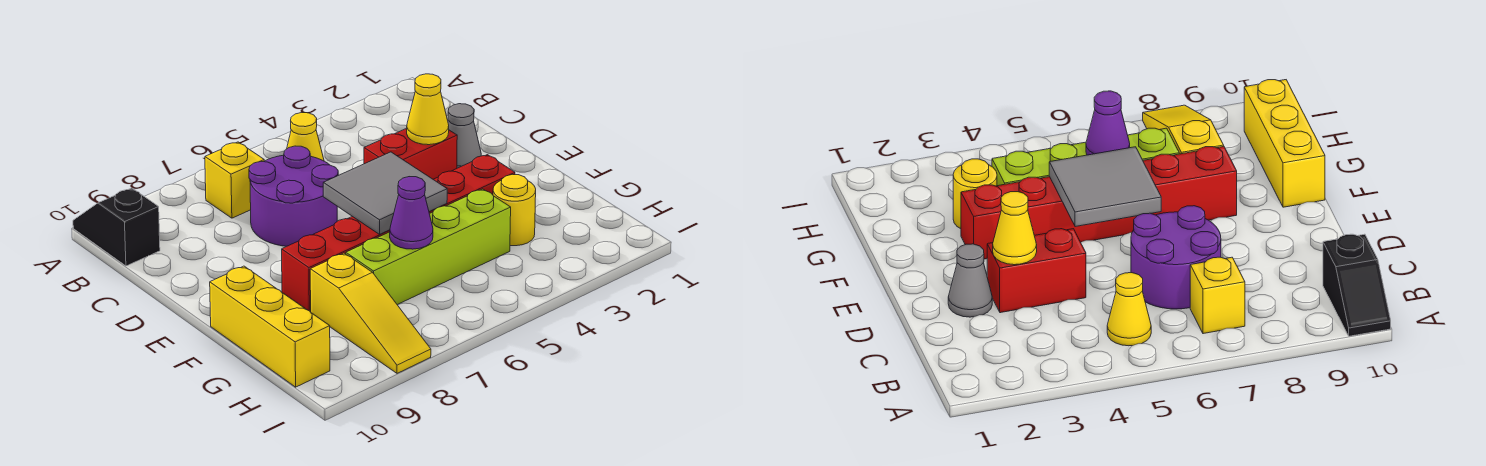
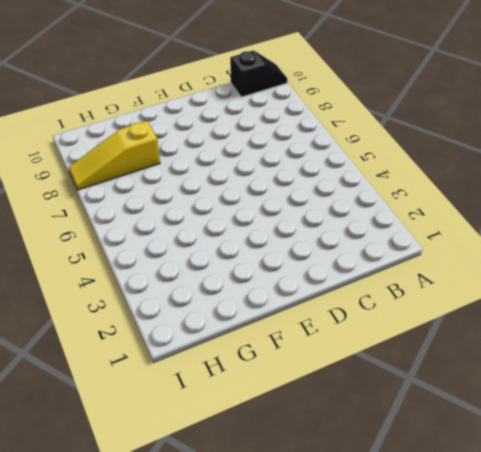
none -> yellow 1x1 cone [287,113,324,161]
none -> yellow 1x1 brick [205,142,264,218]
none -> purple 2x2 round brick [249,146,338,246]

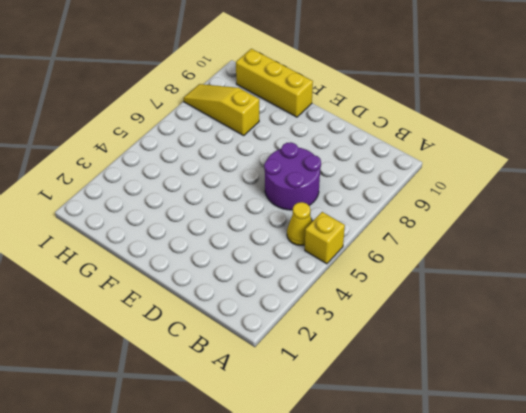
yellow 1x1 brick [305,212,345,264] -> yellow 1x1 brick moved to [205,142,264,218]
none -> black 1x2 slope [73,188,160,266]
none -> grey 1x1 cone [448,104,481,168]
none -> red 1x2 brick [364,128,457,179]

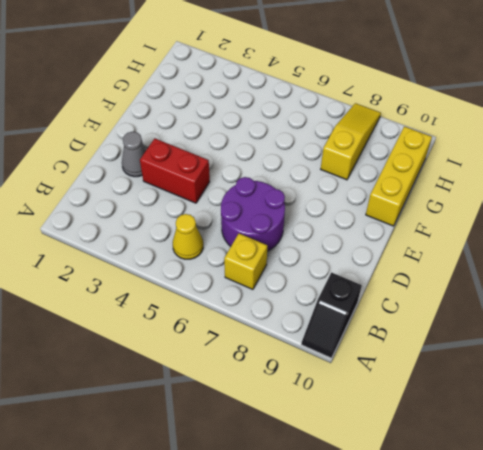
none -> red 1x6 brick [282,155,515,312]
none -> yellow 1x1 round brick [493,174,536,246]
none -> lime 1x4 brick [346,189,511,305]

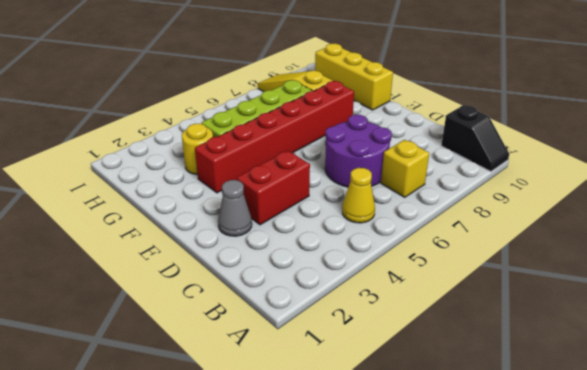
none -> yellow 1x1 cone [407,74,449,145]
none -> grey 2x2 tile [323,152,447,234]
none -> purple 1x1 cone [390,177,433,249]

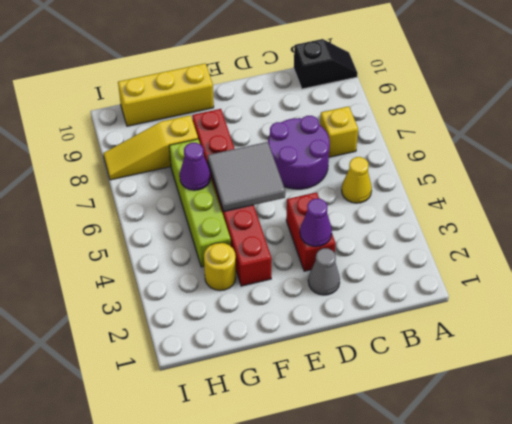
purple 1x1 cone [300,199,332,247] -> yellow 1x1 cone [407,74,449,145]

